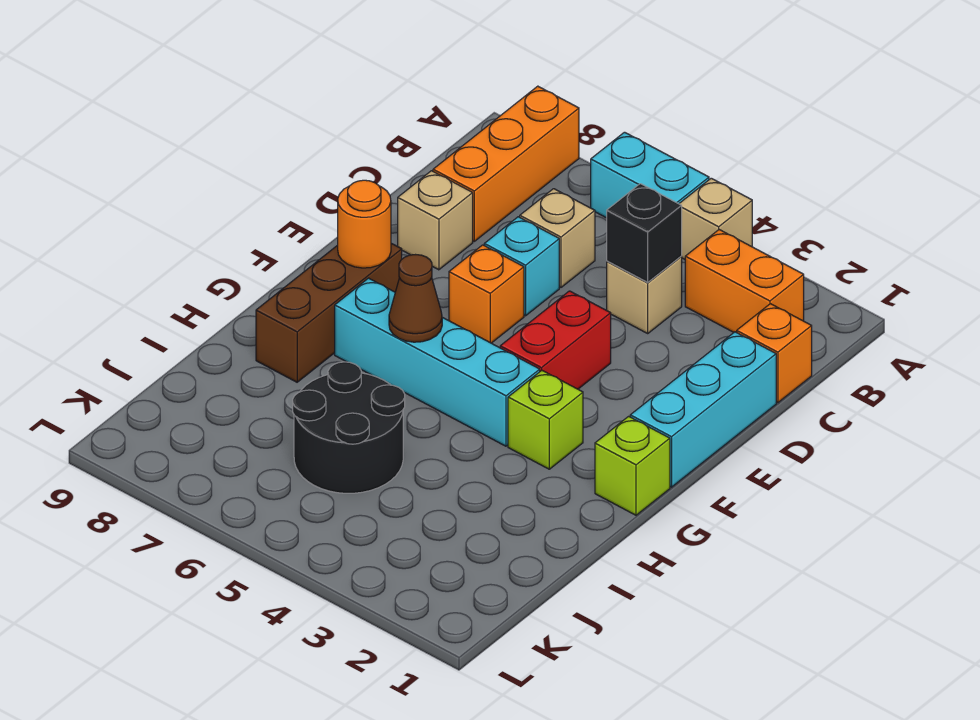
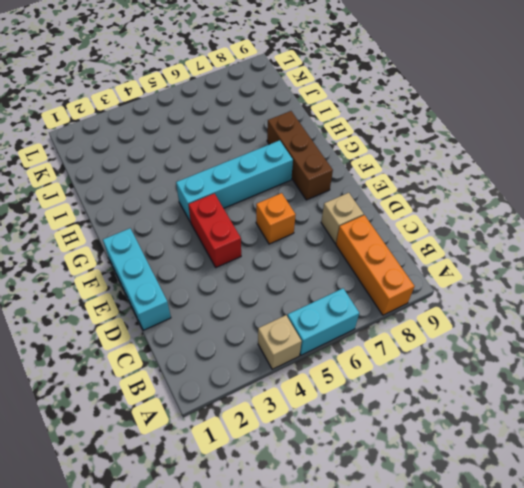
none -> orange 1x2 brick [685,230,804,332]
none -> orange 1x1 brick [737,304,812,403]
none -> tan 1x1 brick [607,257,682,333]

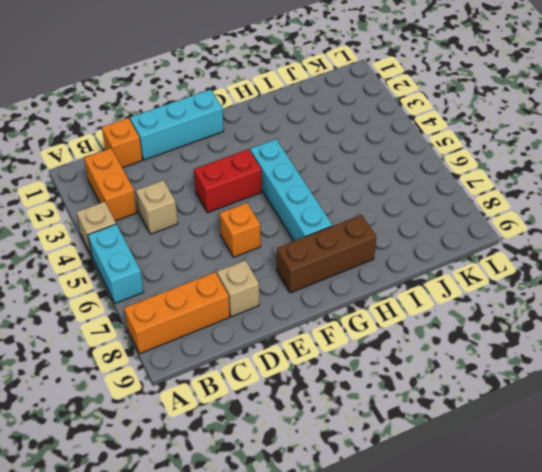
none -> tan 1x1 brick [520,189,595,287]
none -> cyan 1x1 brick [484,217,559,316]
none -> lime 1x1 brick [595,416,670,515]

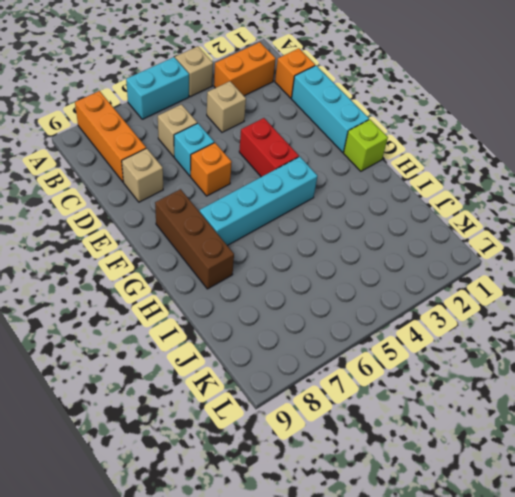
none -> lime 1x1 brick [508,371,583,469]
none -> black 2x2 round brick [293,362,405,493]
none -> black 1x1 brick [607,184,682,282]

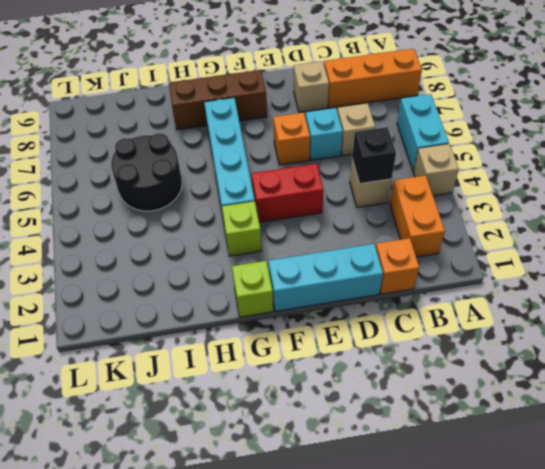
none -> orange 1x1 round brick [338,180,391,268]
none -> brown 1x1 cone [389,255,442,342]

